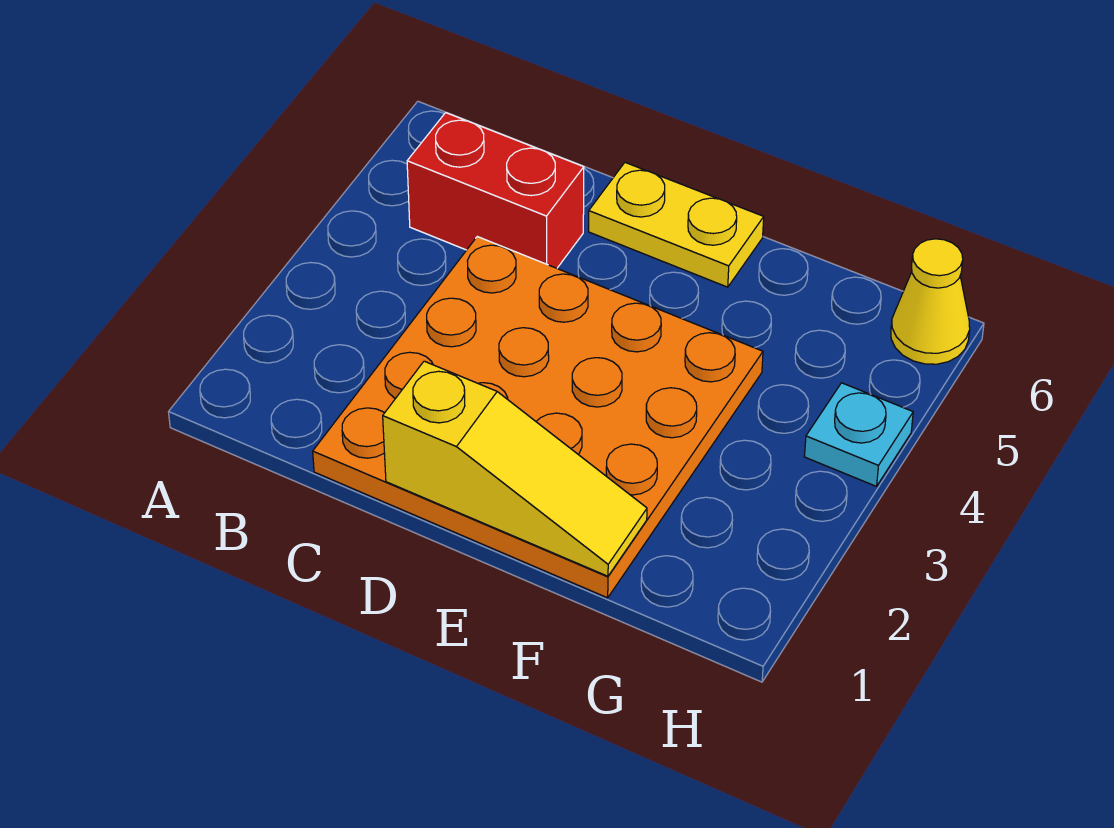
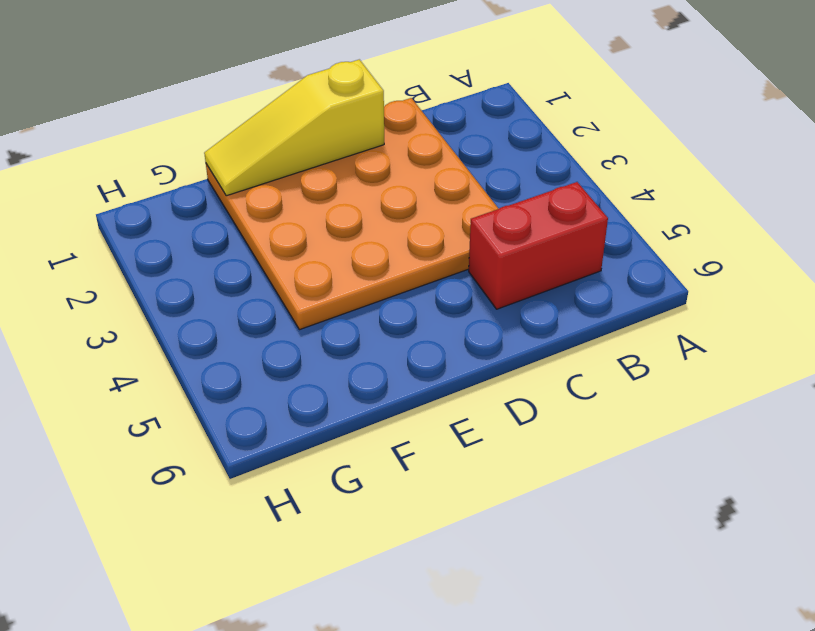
none -> yellow 1x2 plate [589,163,764,287]
none -> cyan 1x1 plate [804,383,913,486]

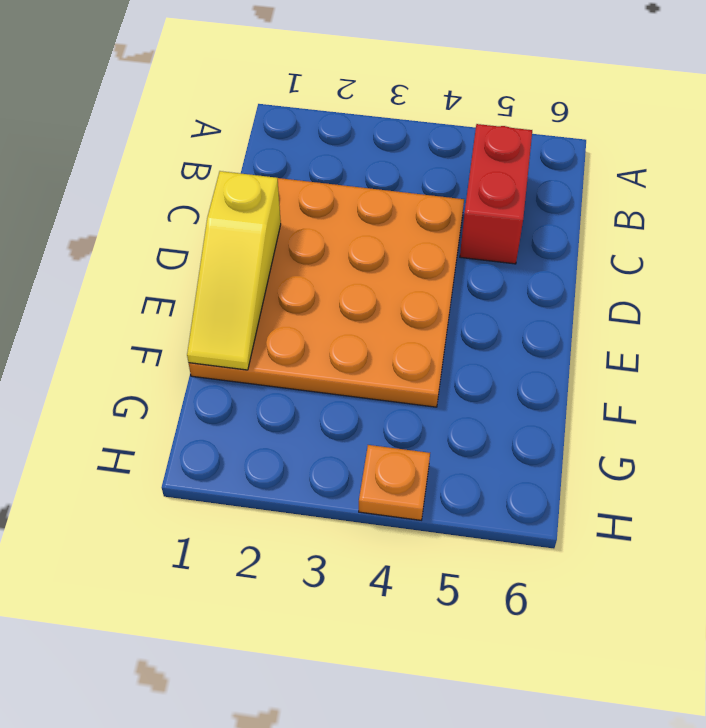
orange 1x1 plate [359,445,430,520] -> cyan 1x1 plate [804,383,913,486]
none -> yellow 1x2 plate [589,163,764,287]
none -> yellow 1x1 cone [891,239,970,364]

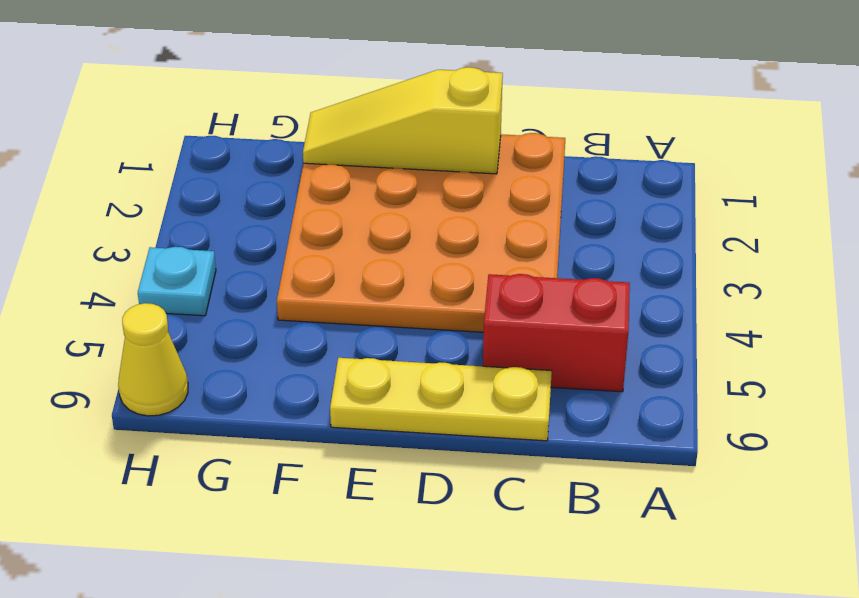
yellow 1x3 plate [330,358,552,441] -> yellow 1x2 plate [589,163,764,287]

